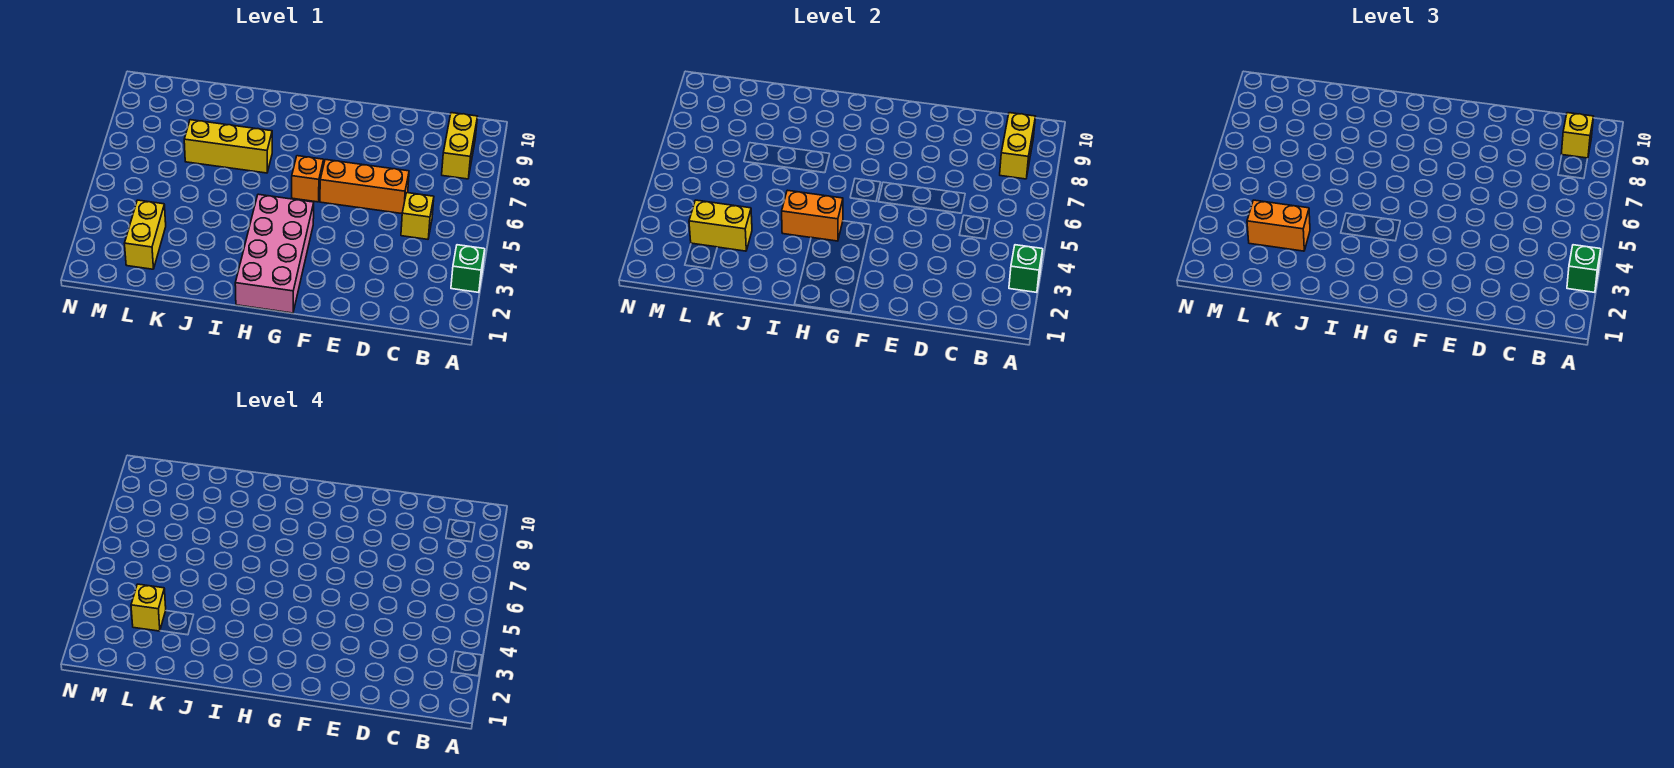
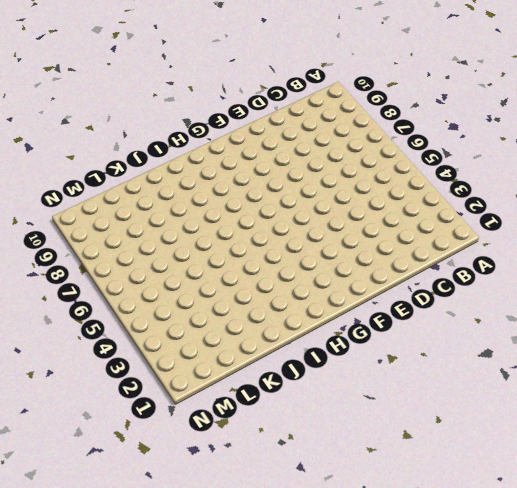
none -> green 1x1 brick [451,245,485,292]
none -> yellow 1x2 brick [442,113,478,179]
none -> yellow 1x1 brick [401,193,434,239]

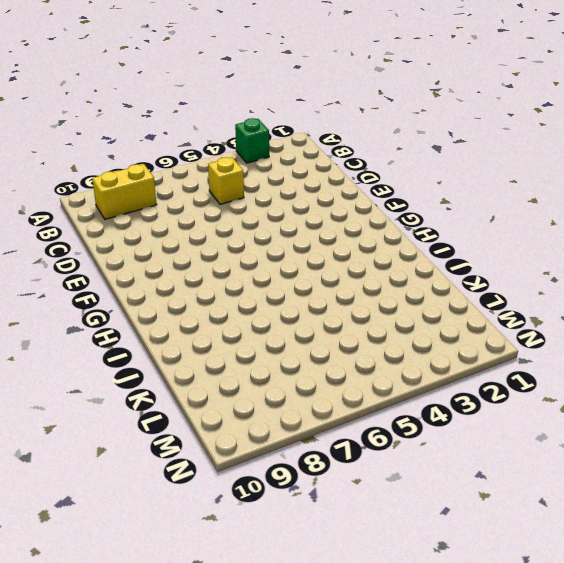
none -> orange 1x3 brick [320,160,409,214]
none -> pink 2x4 brick [235,194,314,313]
none -> orange 1x1 brick [292,156,324,202]

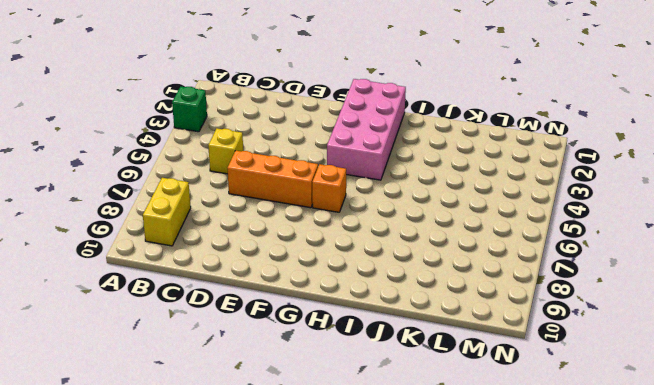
none -> yellow 1x3 brick [184,120,272,173]
none -> yellow 1x2 brick [125,200,166,269]
none -> green 1x1 brick [1009,245,1043,292]

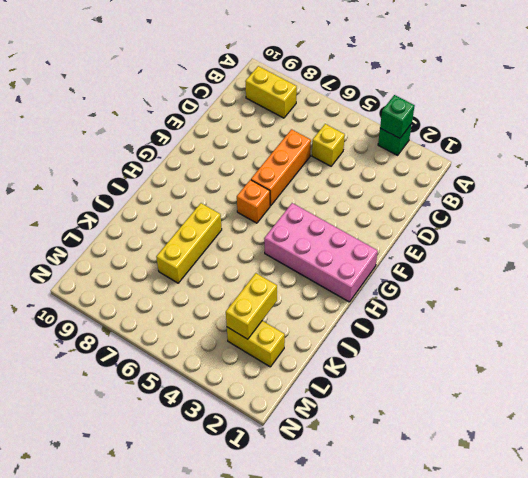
none -> yellow 1x2 brick [1000,113,1036,179]
none -> orange 1x2 brick [782,190,843,241]
none -> green 1x1 brick [1567,245,1601,292]

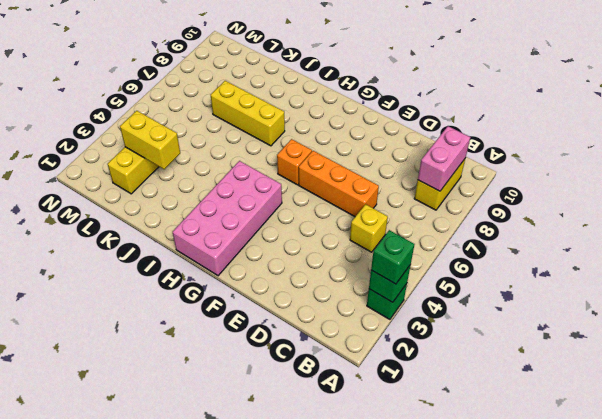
pink 1x2 brick [418,126,470,191] -> yellow 1x2 brick [1000,113,1036,179]
none -> orange 1x2 brick [782,190,843,241]
none -> yellow 1x1 brick [1561,113,1594,158]
none -> orange 1x2 brick [1247,200,1310,251]

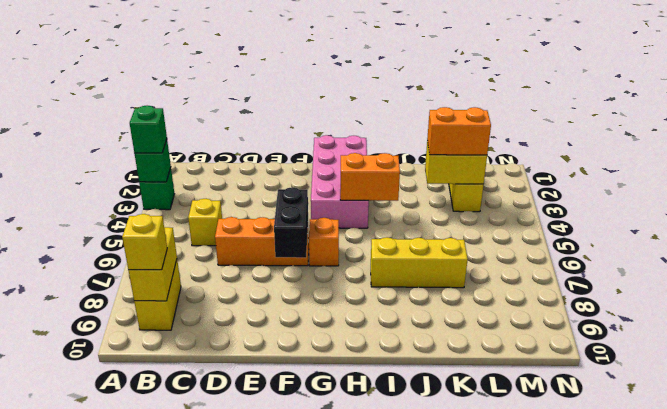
black 1x2 brick [274,187,308,258] -> none
none -> yellow 1x1 brick [131,584,166,631]

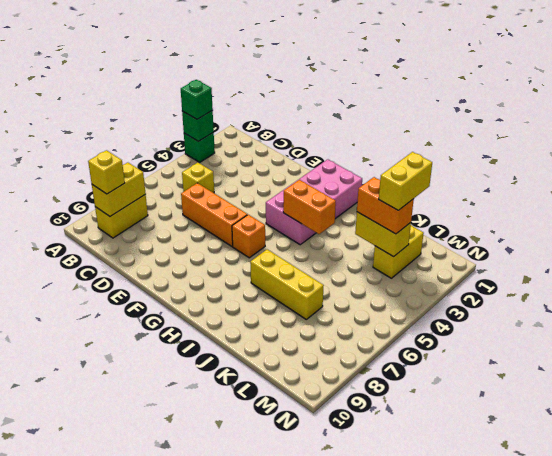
yellow 1x2 brick [379,152,432,210] -> yellow 1x1 brick [131,584,166,631]

